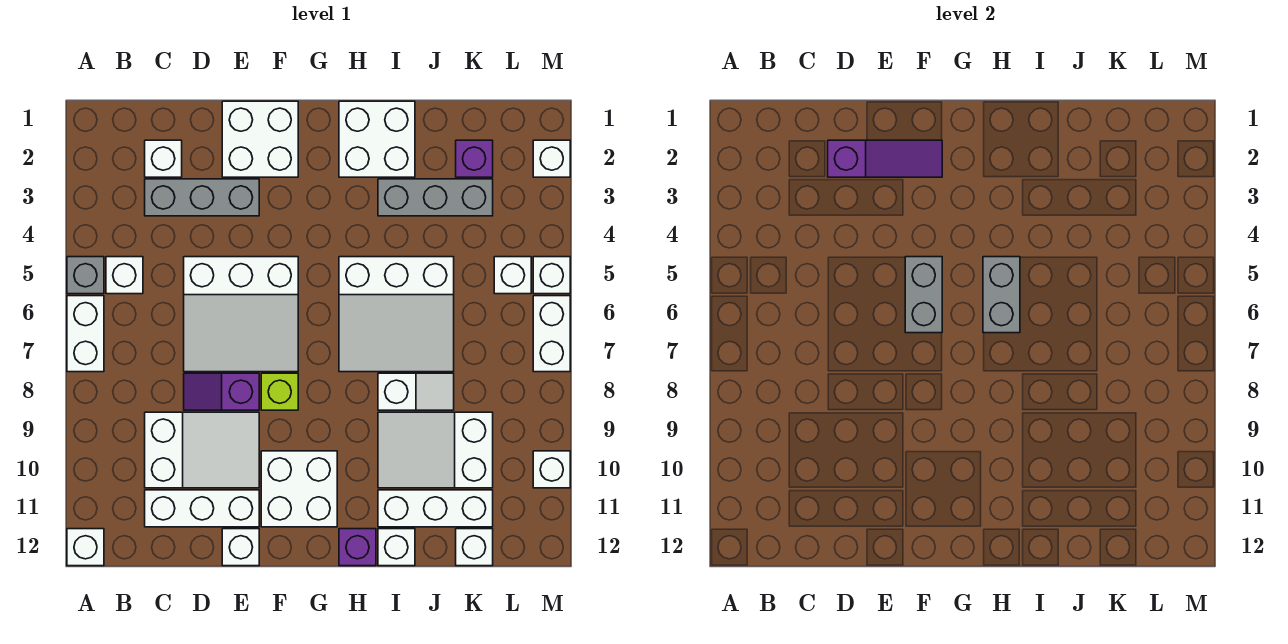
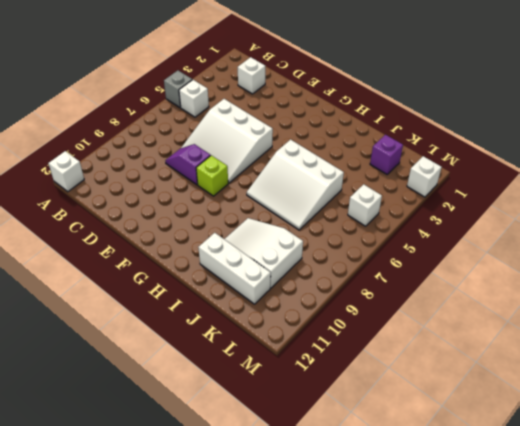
none -> white 1x2 brick [67,296,104,372]
none -> grey 1x3 brick [145,179,259,216]
none -> white 2x3 slope [145,412,259,488]
none -> white 1x3 brick [145,490,259,527]

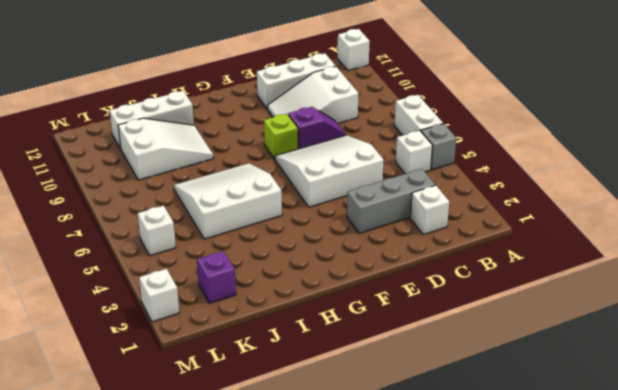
none -> white 2x2 brick [222,101,298,177]
none -> white 1x1 brick [222,529,259,566]
none -> white 2x2 brick [261,451,337,527]
none -> white 2x2 brick [339,101,415,177]

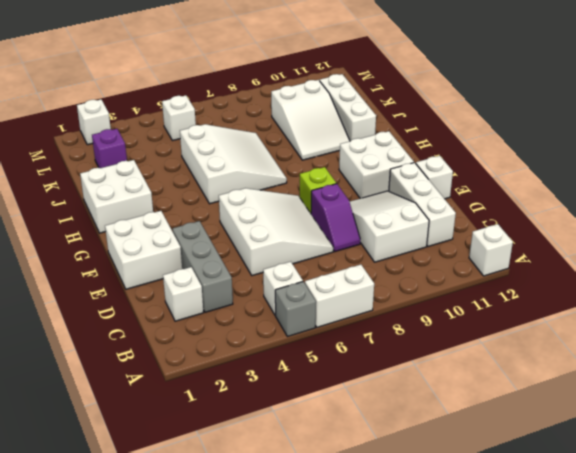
none -> purple 1x1 brick [339,529,376,566]
none -> grey 1x3 brick [378,179,493,216]
none -> white 1x2 slope [378,373,454,410]
none -> white 1x1 brick [378,529,415,566]

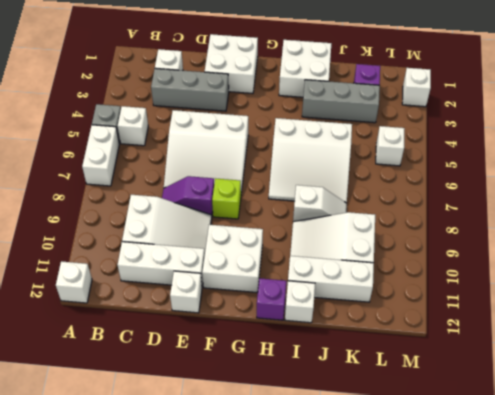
none -> white 1x1 brick [456,529,493,566]
none -> white 1x1 brick [533,257,570,294]
none -> white 1x2 brick [533,296,570,372]
none -> white 1x1 brick [533,451,570,488]

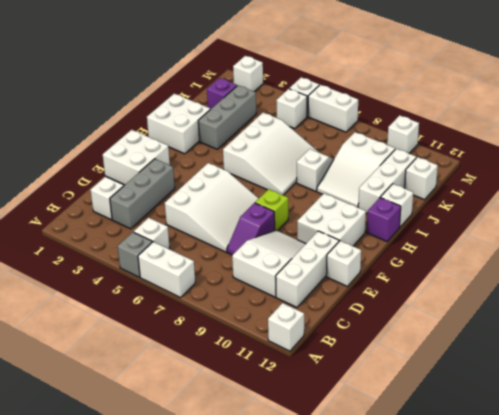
none -> purple 1x3 slope [828,140,942,177]
none -> grey 1x2 brick [905,257,942,333]
none -> grey 1x2 brick [983,257,1020,333]

